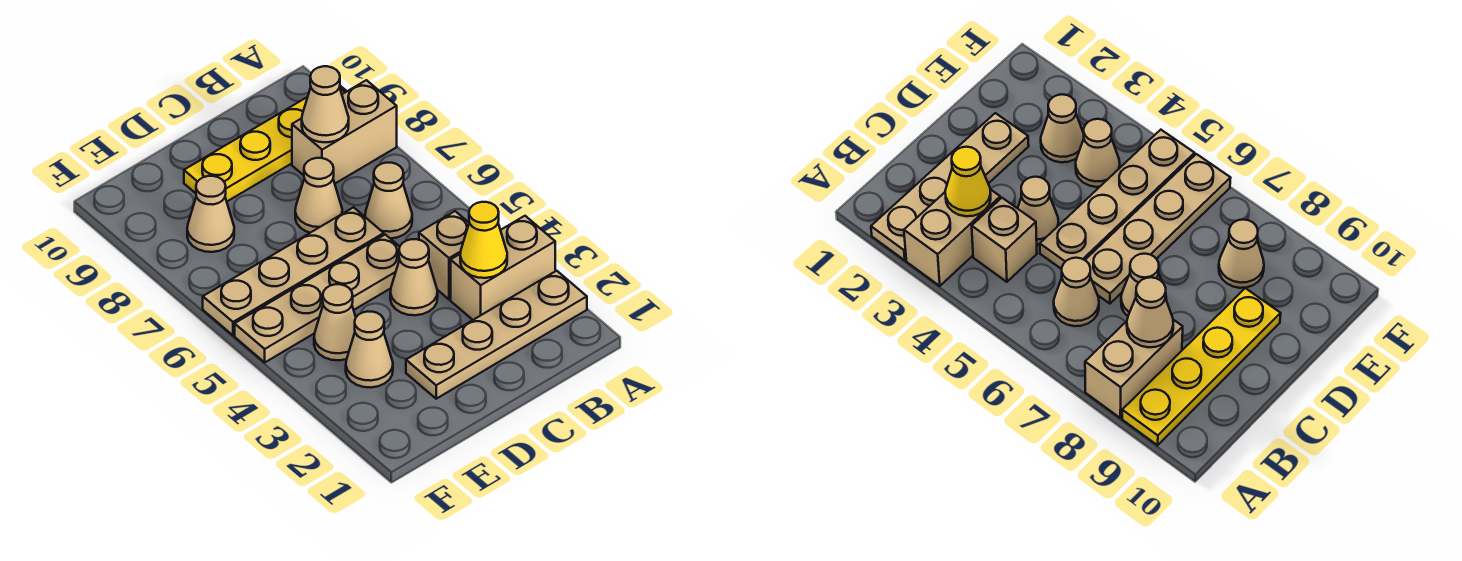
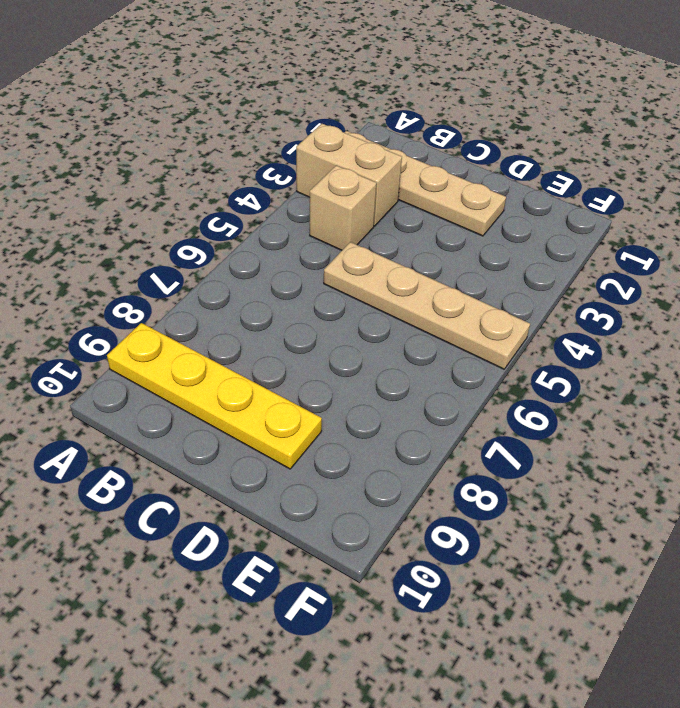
none -> tan 1x2 brick [292,80,397,183]
none -> tan 1x1 cone [365,163,412,239]
none -> tan 1x1 cone [390,239,438,315]

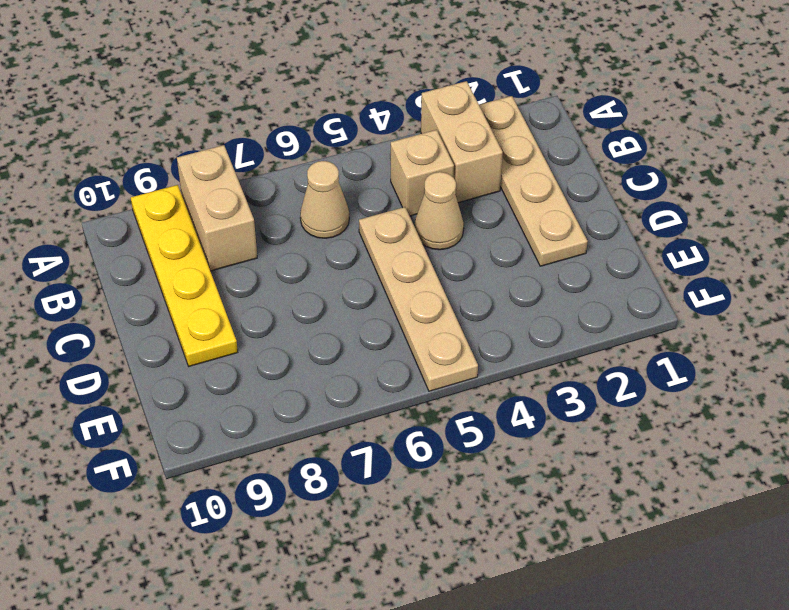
none -> tan 1x4 plate [203,207,384,335]
none -> tan 1x1 cone [295,158,342,233]
none -> tan 1x1 cone [346,311,393,388]

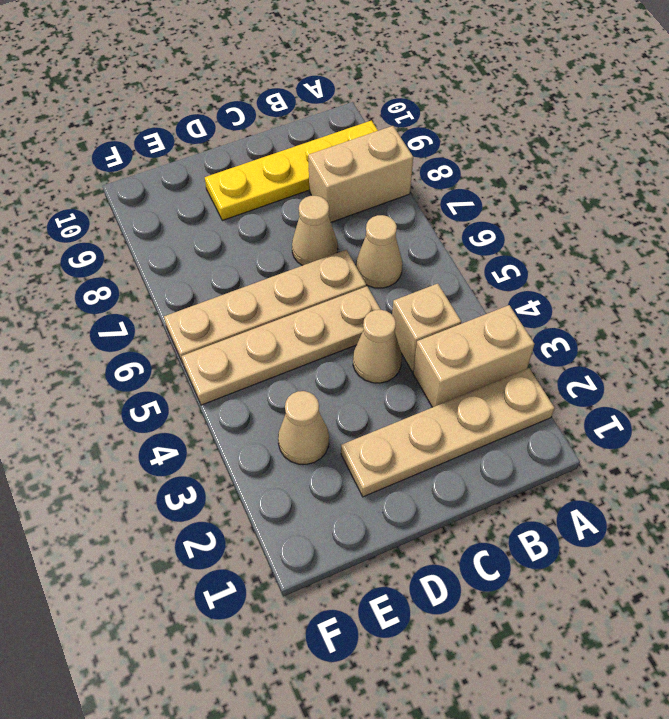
none -> tan 1x1 cone [314,284,356,360]
none -> tan 1x1 cone [187,176,234,252]
none -> yellow 1x1 cone [460,202,507,278]

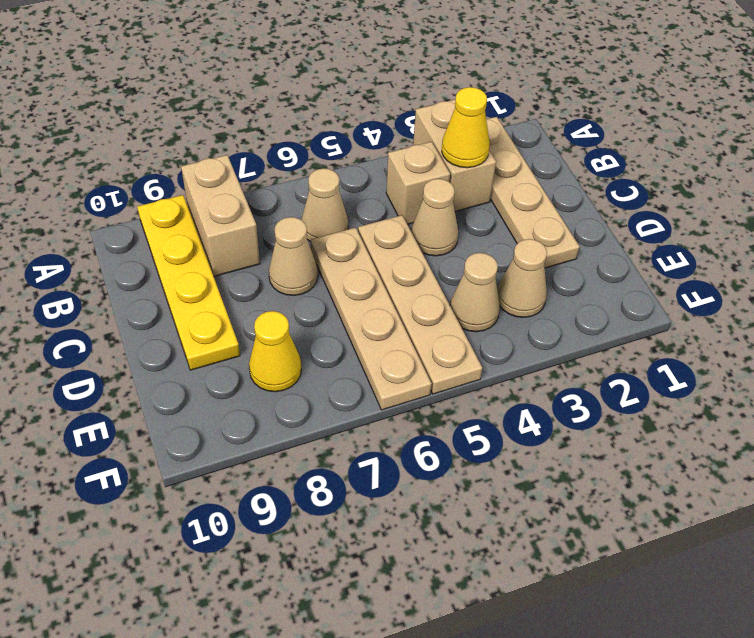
yellow 1x1 cone [249,311,301,392] -> tan 1x1 cone [187,176,234,252]
none -> tan 1x1 cone [302,66,349,142]

